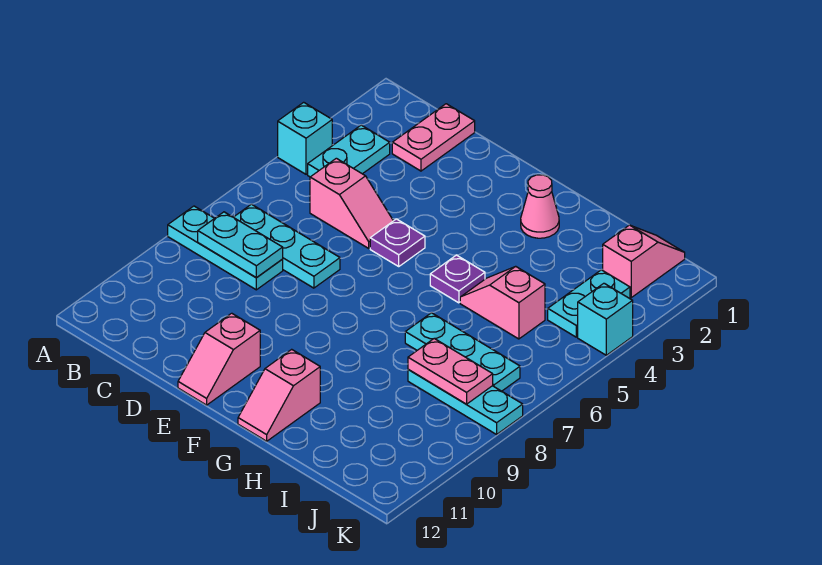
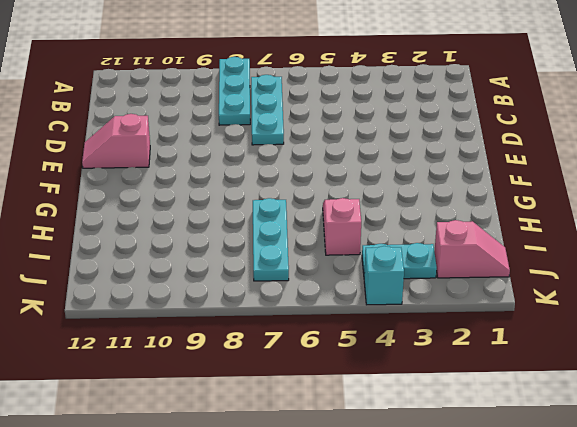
none -> cyan 1x1 brick [278,102,332,174]
none -> cyan 1x2 plate [308,125,390,177]
none -> pink 1x2 plate [392,104,475,171]

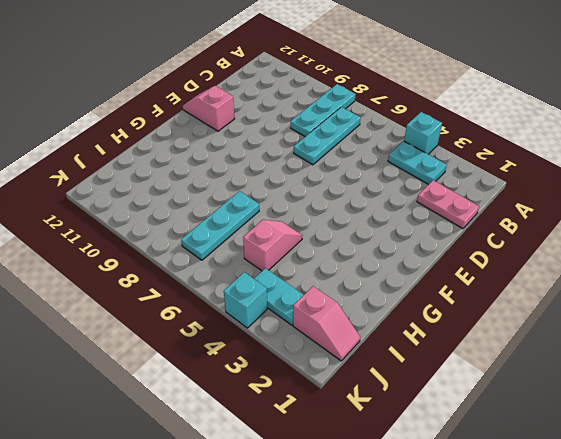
none -> pink 1x2 slope [310,158,393,248]
none -> purple 1x1 plate [370,219,425,266]
none -> pink 1x1 cone [521,175,559,238]

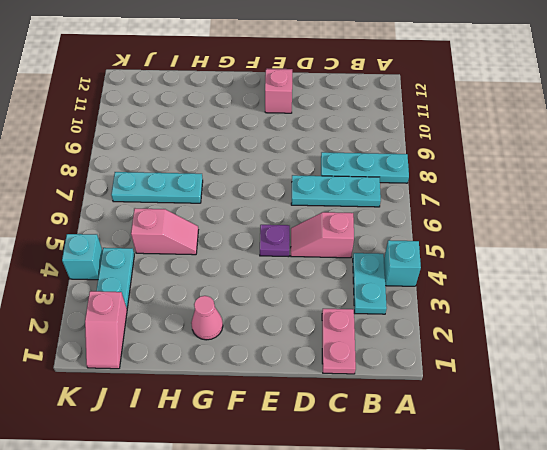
none -> purple 1x1 plate [430,255,485,303]
none -> pink 1x2 slope [238,349,320,441]
none -> cyan 1x3 plate [408,370,523,434]

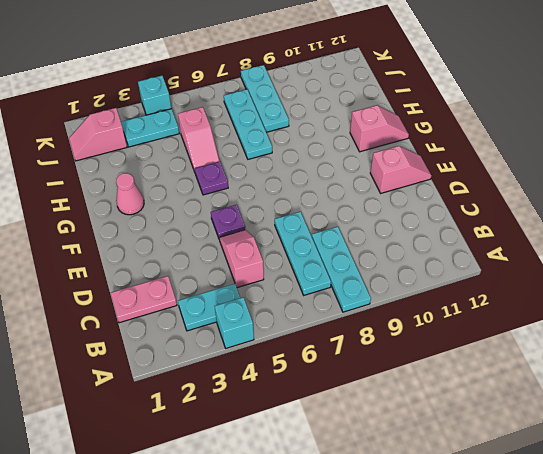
none -> cyan 1x2 plate [198,212,283,278]
none -> pink 1x2 plate [408,338,493,404]

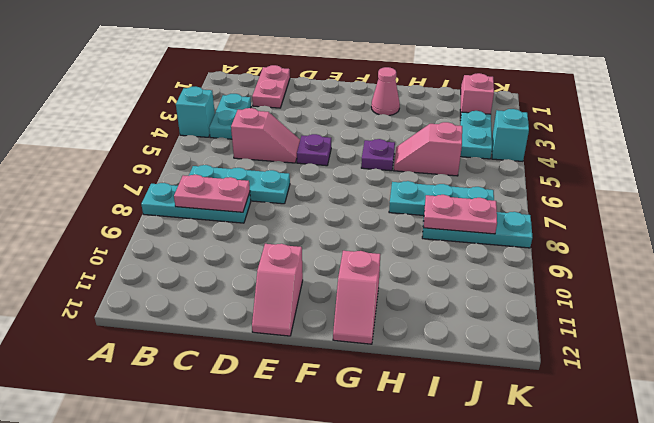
pink 1x2 plate [174,175,250,212] -> cyan 1x2 plate [198,212,283,278]

